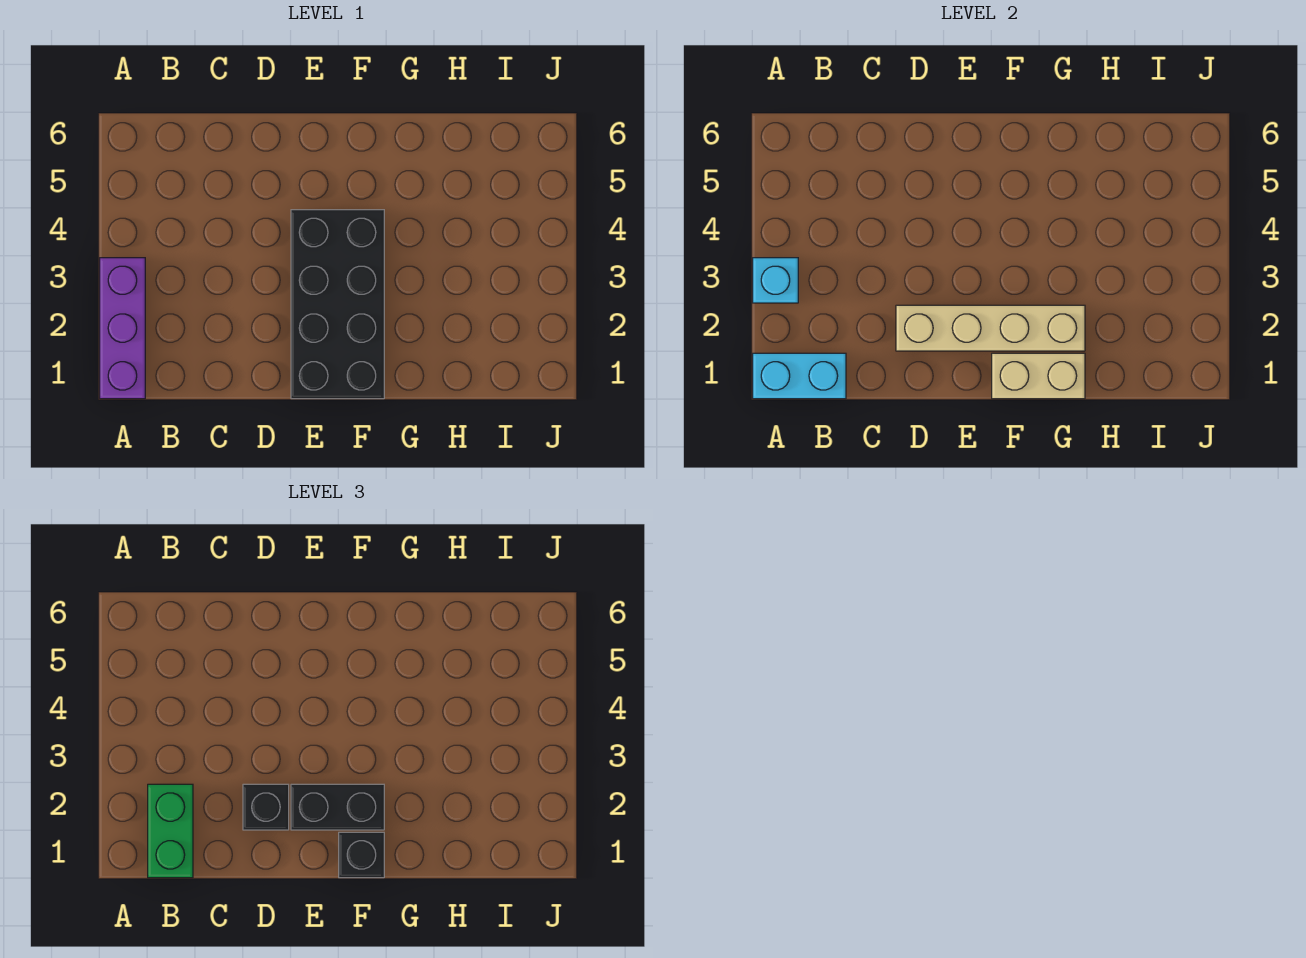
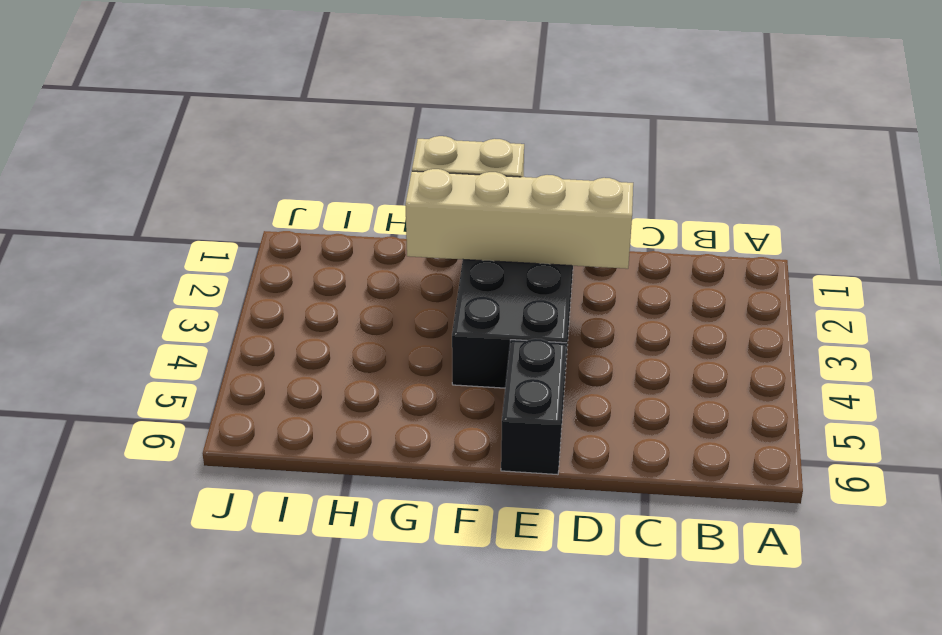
black 1x2 brick [501,339,566,475] -> black 1x2 brick turned to [291,784,384,830]
none -> purple 1x3 brick [100,258,145,399]
none -> cyan 1x2 brick [753,353,846,399]

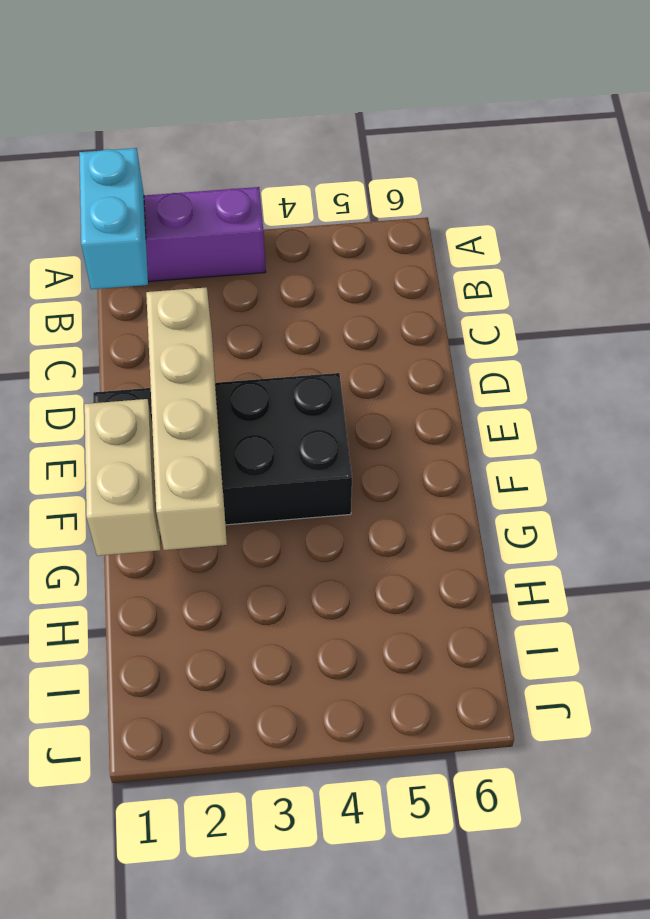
none -> cyan 1x1 brick [753,258,798,303]
none -> green 1x2 brick [148,784,193,878]

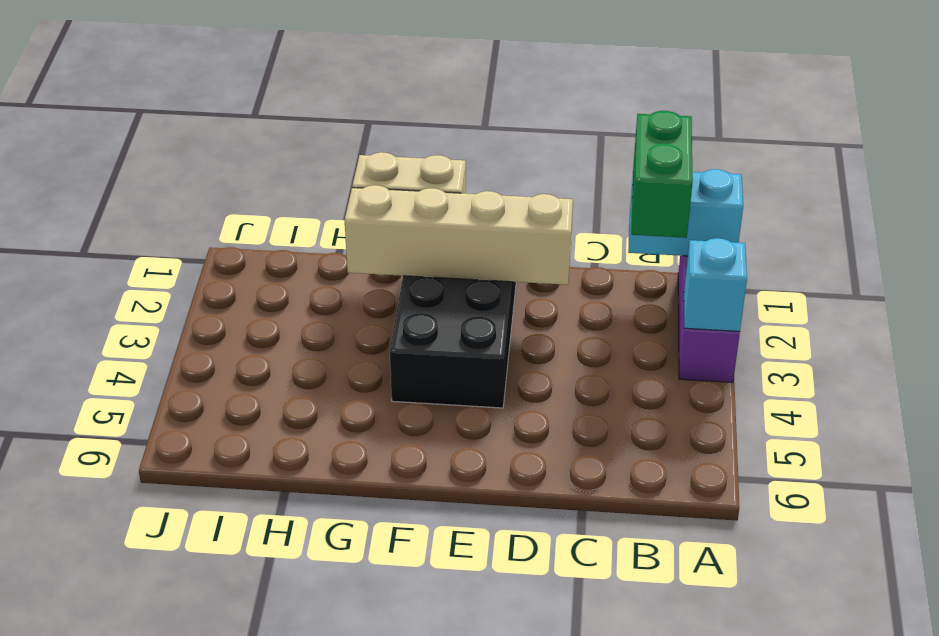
none -> black 1x1 brick [243,784,289,830]
none -> black 1x2 brick [291,784,384,830]

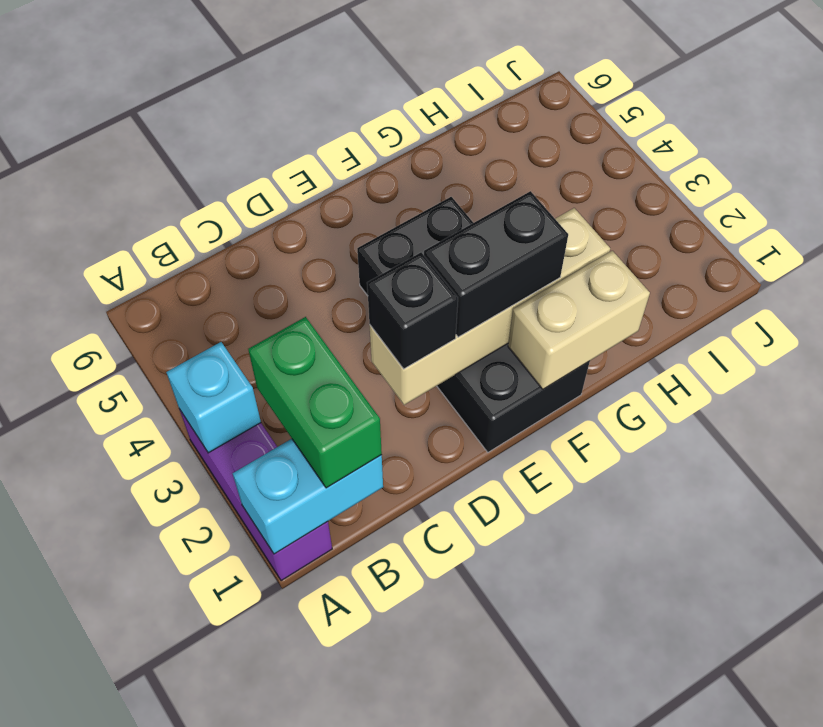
none -> black 1x1 brick [339,832,384,878]

